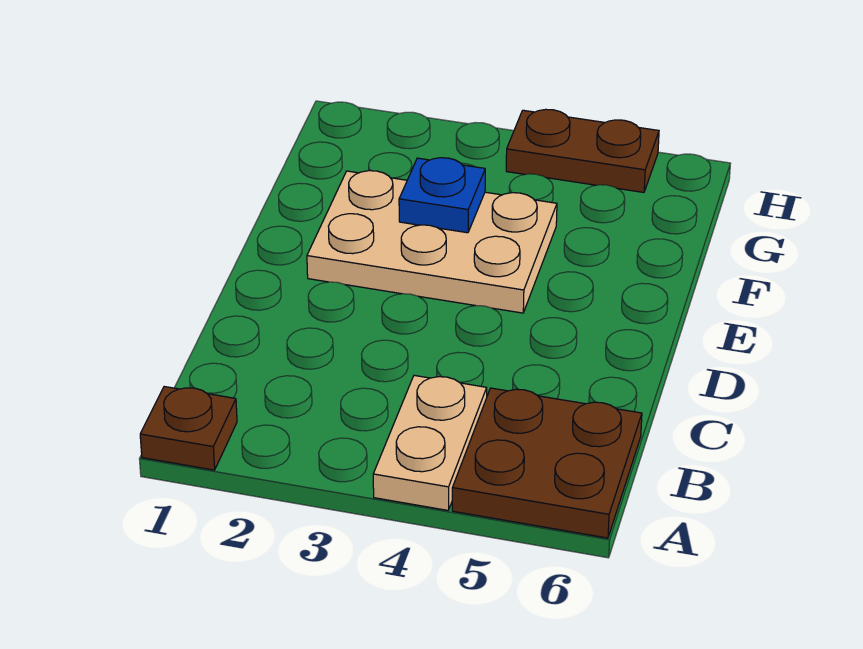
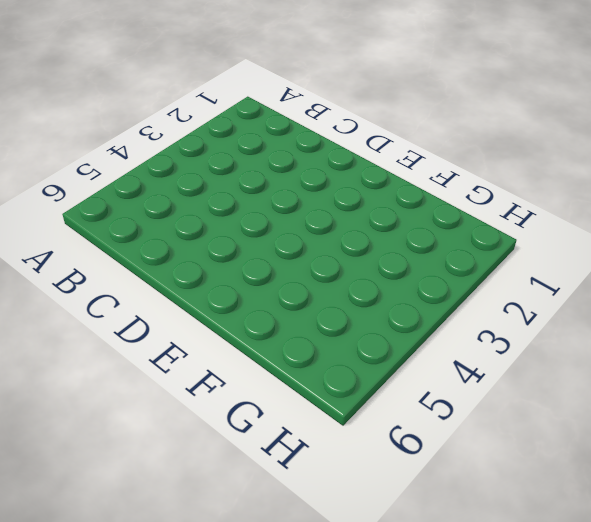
none -> brown 1x1 plate [140,387,237,470]
none -> tan 1x2 plate [373,375,487,510]

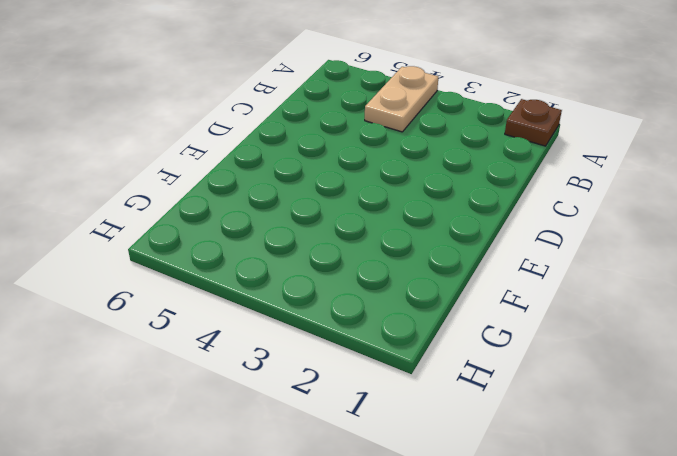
none -> brown 2x2 plate [452,388,642,538]
none -> tan 2x3 plate [307,171,557,313]

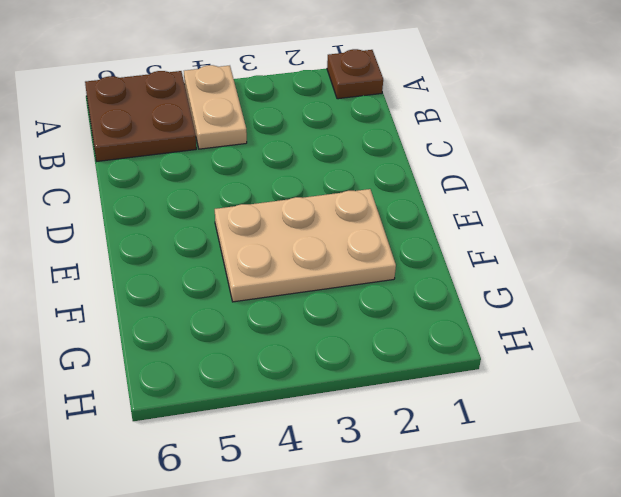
none -> brown 1x2 plate [506,109,659,192]
none -> blue 1x1 plate [399,158,485,233]

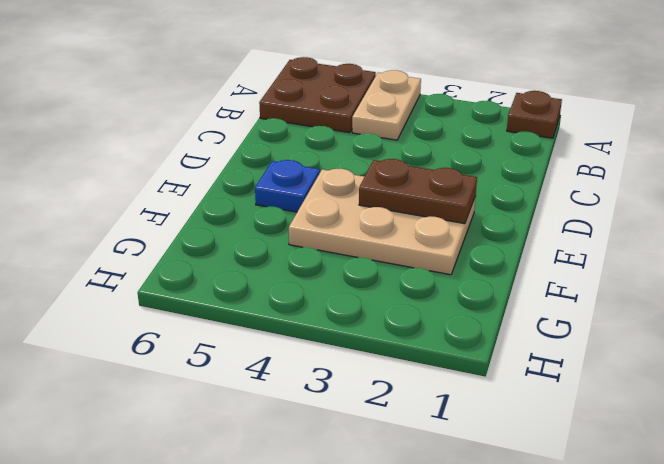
brown 1x2 plate [359,159,477,224] -> brown 1x2 plate moved to [506,109,659,192]
blue 1x1 plate [255,160,320,212] -> blue 1x1 plate moved to [399,158,485,233]

